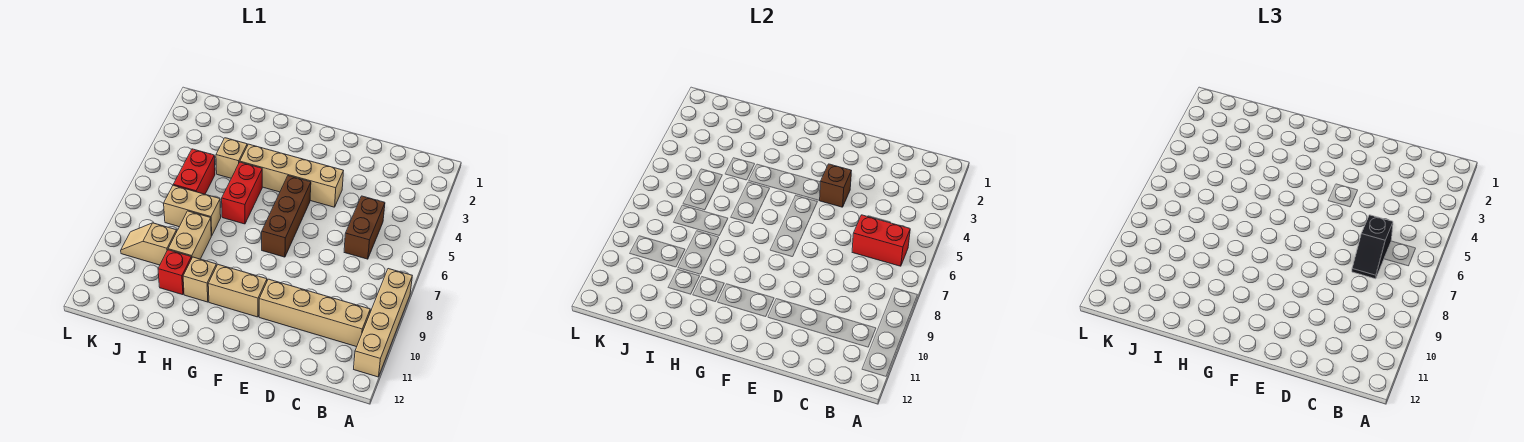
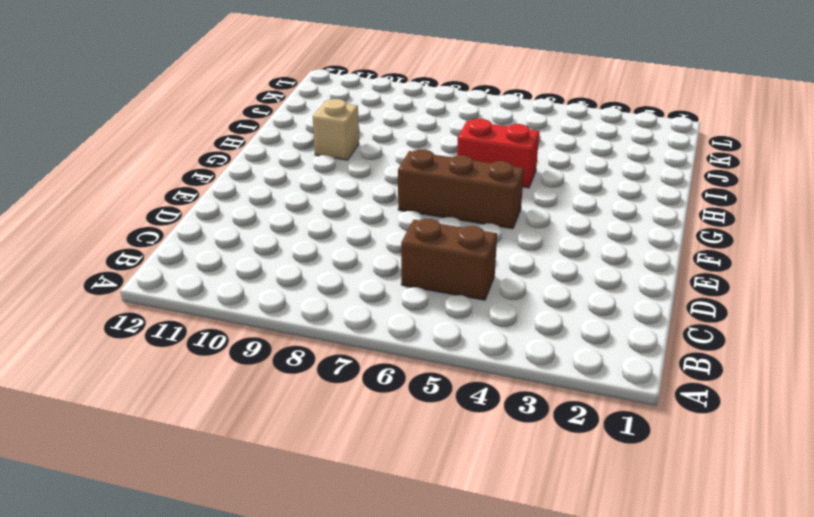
none -> tan 1x4 brick [354,269,412,377]
none -> tan 1x4 brick [259,279,370,347]
none -> tan 1x4 brick [240,144,343,207]

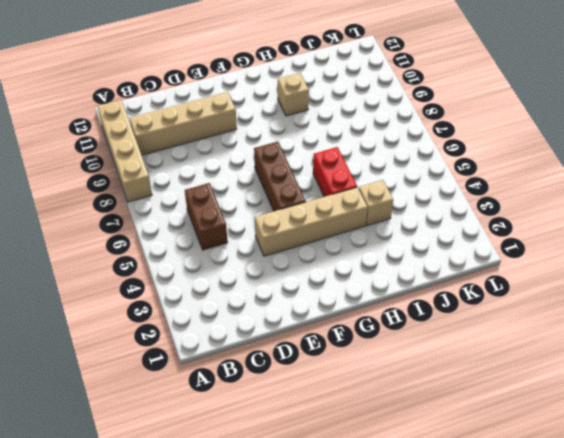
none -> tan 1x2 brick [208,265,267,317]
none -> tan 1x2 brick [164,185,221,236]
none -> tan 1x2 brick [168,211,211,259]

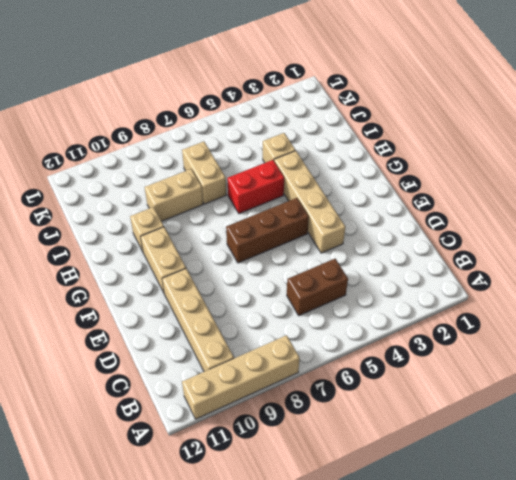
none -> red 1x1 brick [158,250,191,295]
none -> red 1x2 brick [173,149,215,194]
none -> tan 1x2 slope [121,223,177,265]

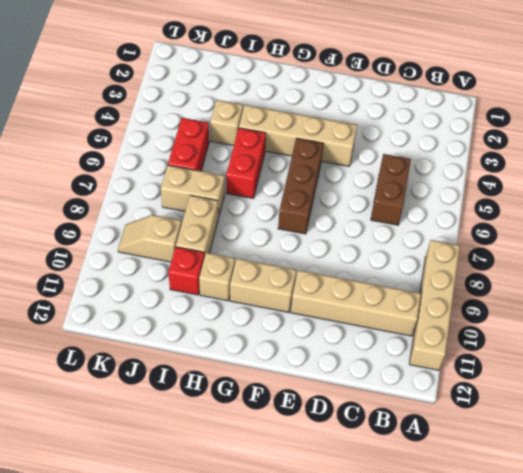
none -> red 1x2 brick [852,215,910,266]
none -> brown 1x1 brick [819,164,851,207]
none -> black 1x2 slope [1352,215,1393,279]

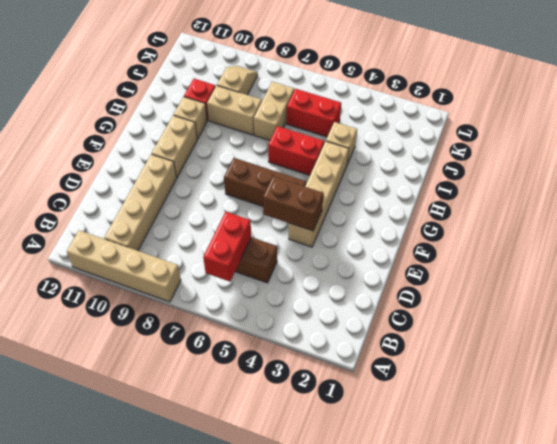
brown 1x2 brick [263,176,324,231] -> brown 1x1 brick [819,164,851,207]
none -> black 1x2 slope [1352,215,1393,279]

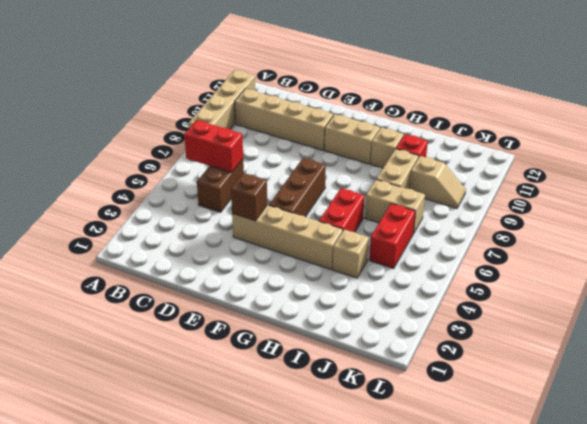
none -> black 1x2 slope [1352,215,1393,279]

